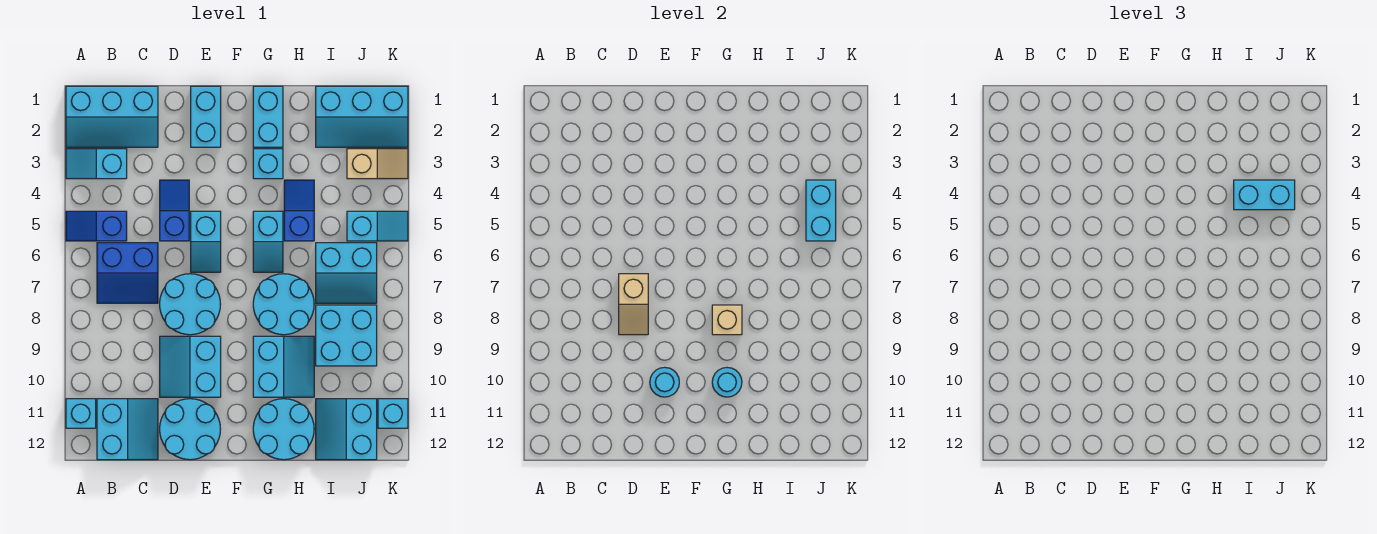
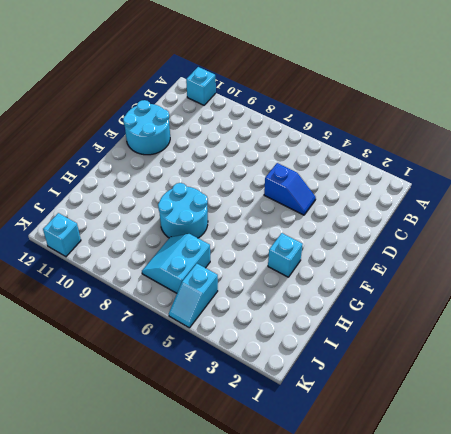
none -> cyan 2x3 slope [66,86,158,147]
none -> cyan 1x2 slope [66,149,127,179]
none -> blue 1x2 slope [66,211,127,241]
none -> blue 2x2 slope [97,243,158,303]

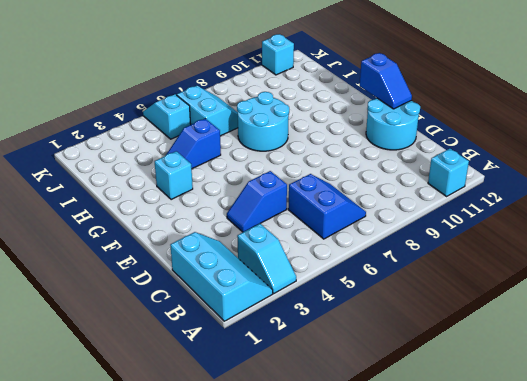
blue 1x2 slope [360,53,412,109] -> blue 1x2 slope moved to [66,211,127,241]
none -> cyan 2x2 slope [97,399,158,460]
none -> cyan 2x2 round brick [160,274,220,335]
none -> cyan 2x2 slope [160,336,221,397]
none -> cyan 1x2 brick [191,86,221,147]

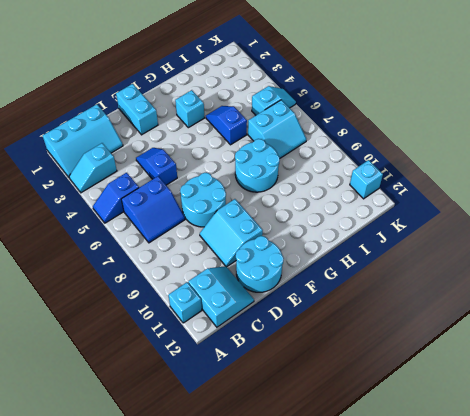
none -> cyan 1x2 slope [191,211,221,272]
none -> cyan 1x2 brick [253,86,283,147]
none -> cyan 1x2 slope [253,211,283,272]
none -> cyan 2x2 slope [253,336,314,397]

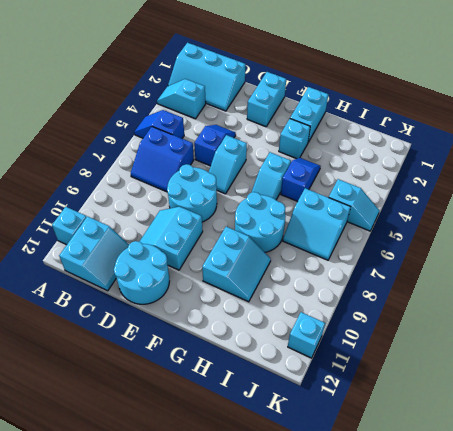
none -> cyan 2x2 round brick [253,399,314,460]
none -> cyan 2x3 slope [316,86,408,147]
none -> cyan 2x2 brick [316,305,377,366]
none -> cyan 2x2 slope [316,399,377,460]

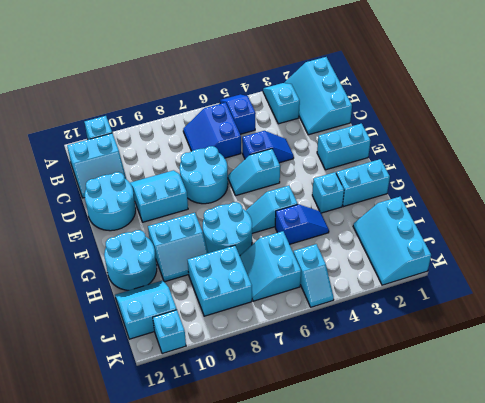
none -> tan 1x2 slope [347,149,408,179]
none -> tan 1x2 slope [619,274,648,335]
none -> cyan 1x1 round brick [650,367,679,397]
none -> tan 1x1 brick [712,305,742,335]

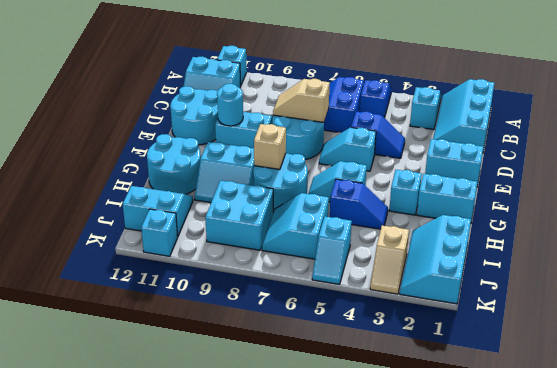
none -> cyan 1x1 round brick [712,368,742,397]
none -> cyan 1x2 brick [806,180,836,241]
none -> cyan 1x2 brick [1234,180,1295,210]

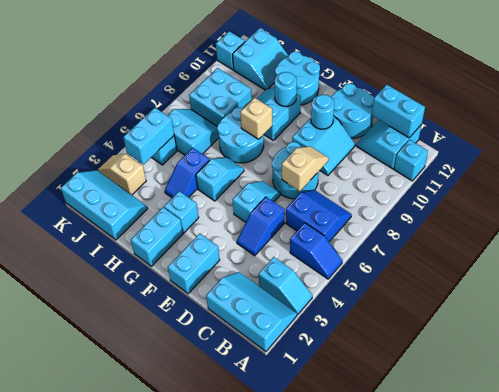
cyan 1x2 brick [372,85,425,138] -> cyan 1x2 brick moved to [1234,180,1295,210]

